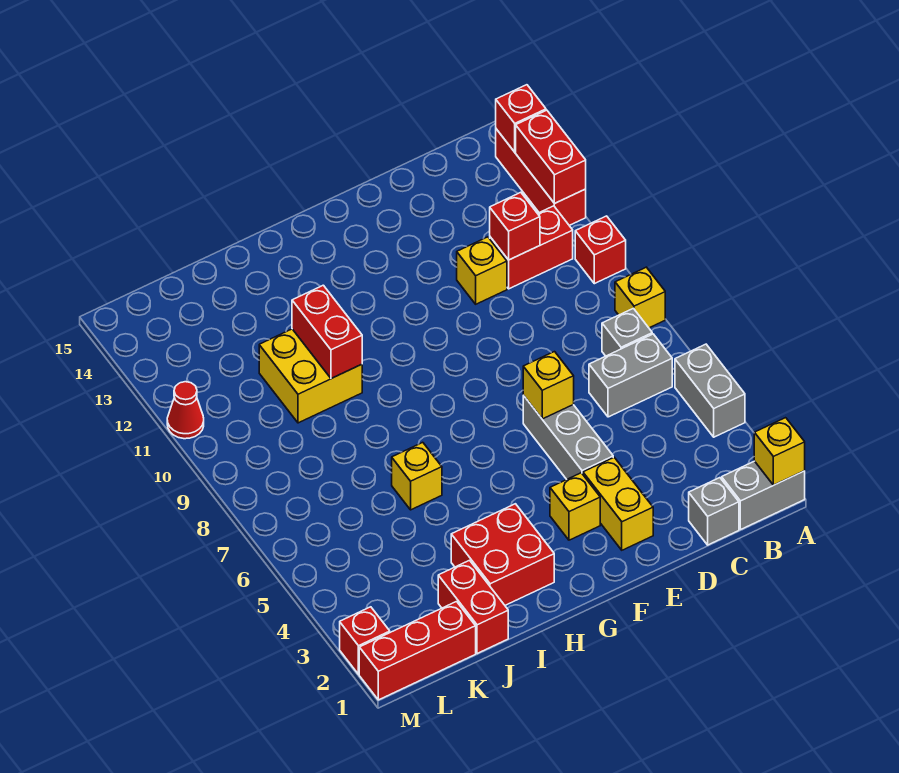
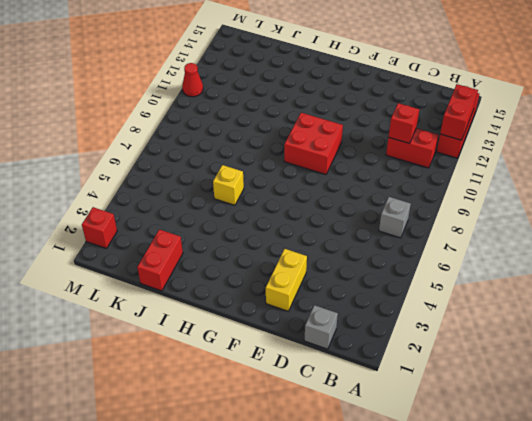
red 2x2 brick [284,113,343,174] -> red 2x2 brick moved to [451,504,554,605]
none -> grey 1x2 brick [722,461,805,530]
none -> grey 1x2 brick [675,344,745,437]
none -> yellow 1x1 brick [615,267,665,328]

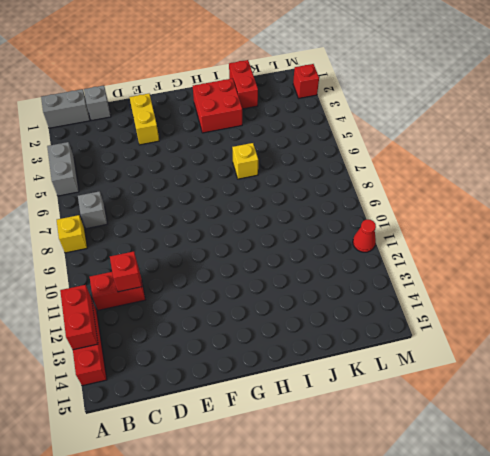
none -> red 1x1 brick [575,216,626,284]
none -> grey 1x2 brick [589,334,672,417]
none -> yellow 1x1 brick [457,237,507,304]

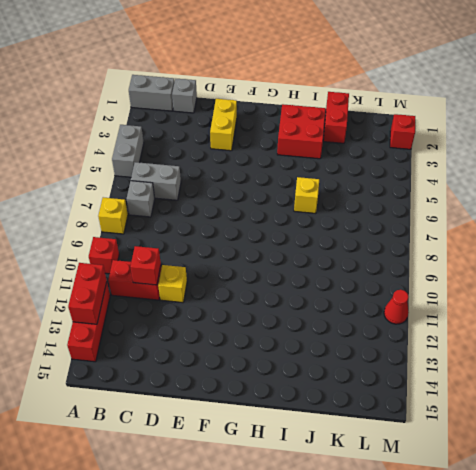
none -> grey 1x3 brick [523,395,613,479]
none -> yellow 1x1 brick [550,473,600,540]
none -> yellow 2x2 brick [259,329,362,423]

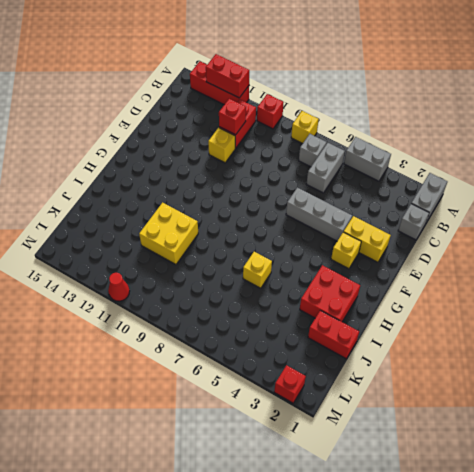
none -> red 1x3 brick [359,602,476,700]
none -> yellow 1x1 brick [754,418,805,485]
none -> red 1x1 brick [496,85,546,152]

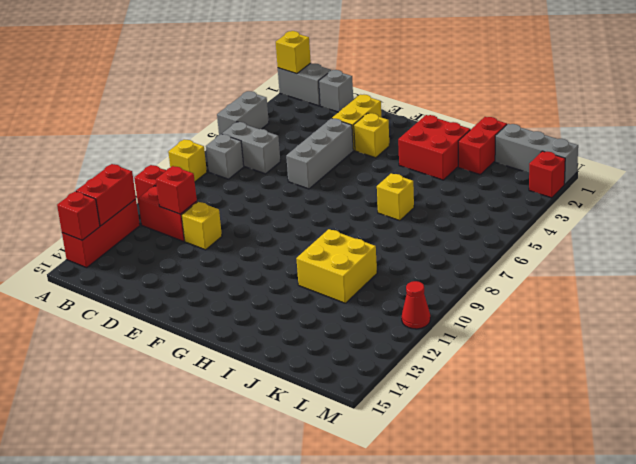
grey 1x3 brick [495,124,578,184] -> red 1x3 brick [359,602,476,700]
none -> yellow 1x1 brick [523,352,574,419]
none -> red 1x2 brick [292,285,362,379]

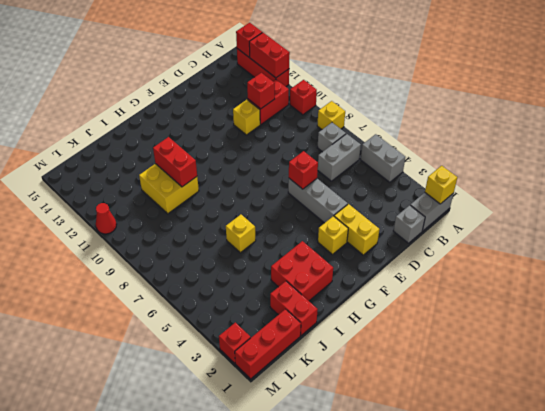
red 1x1 brick [289,151,318,189] -> yellow 1x1 brick [523,352,574,419]

